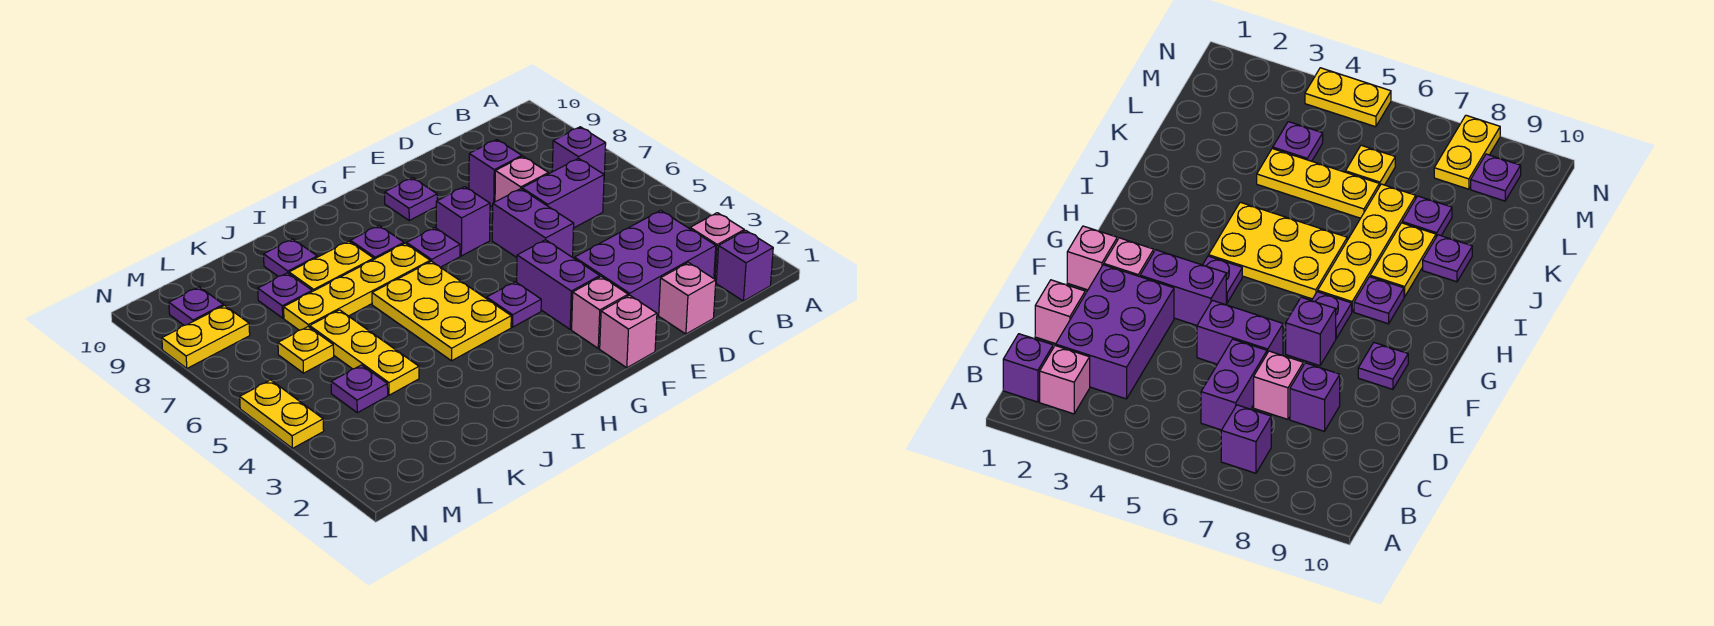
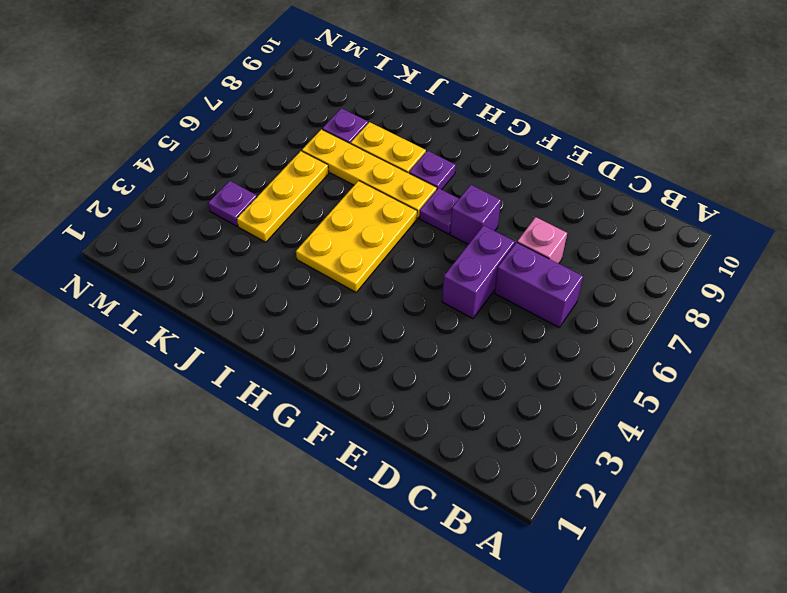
none -> purple 1x1 brick [716,231,773,301]
none -> pink 1x1 brick [690,213,744,280]
none -> purple 1x1 brick [552,127,606,174]

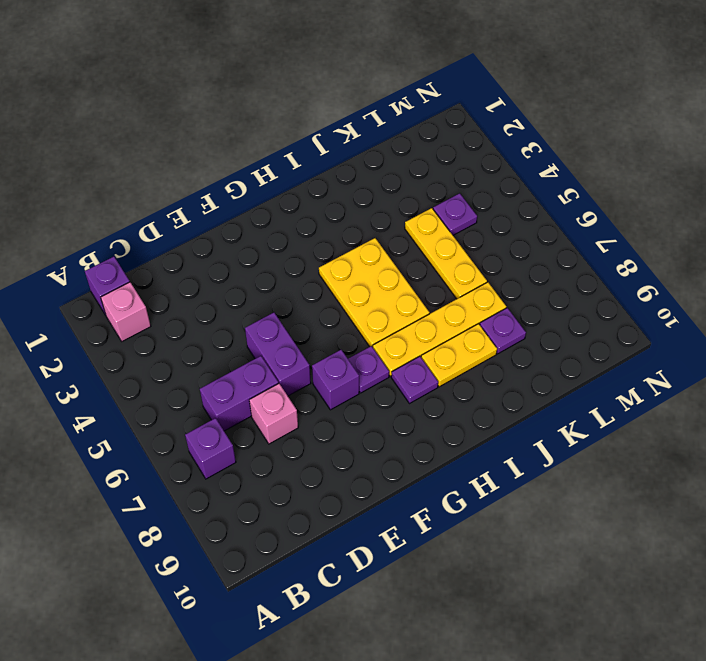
none -> purple 2x3 brick [575,210,716,315]
none -> pink 1x1 brick [659,262,716,334]
none -> purple 1x1 brick [469,140,522,207]

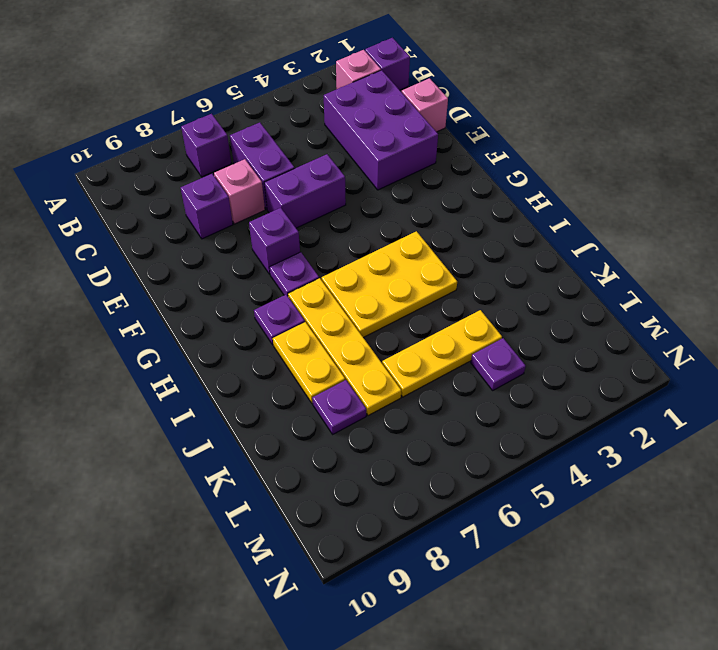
none -> pink 1x1 brick [600,295,657,368]
none -> pink 1x1 brick [572,277,628,348]
none -> purple 1x2 brick [517,240,600,329]

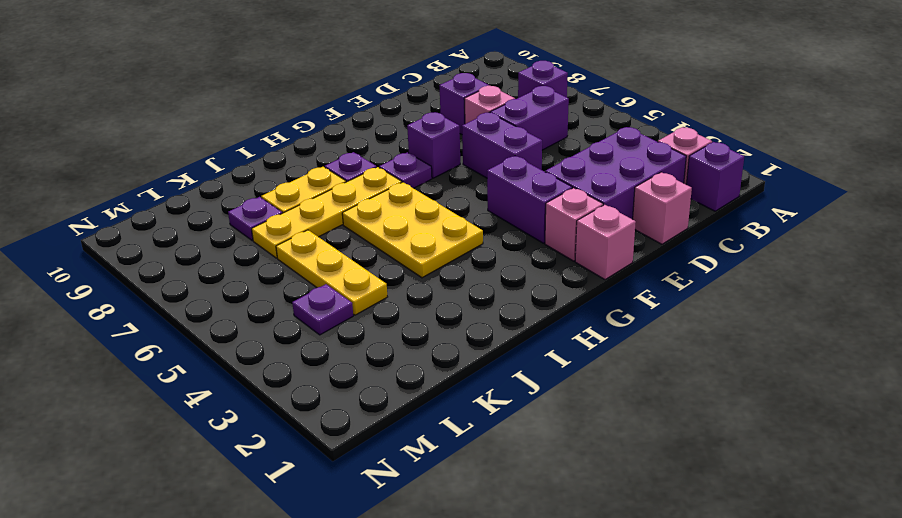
none -> purple 1x1 plate [385,178,437,220]
none -> purple 1x1 plate [487,282,541,327]
none -> purple 1x1 plate [264,239,317,276]

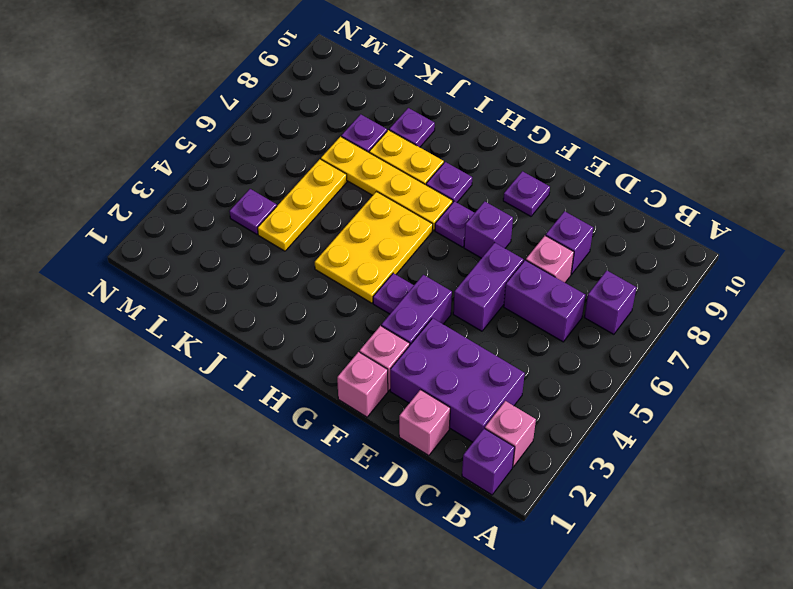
none -> yellow 1x1 plate [278,327,334,373]
none -> yellow 1x2 plate [162,305,250,368]
none -> purple 1x1 plate [169,287,223,325]

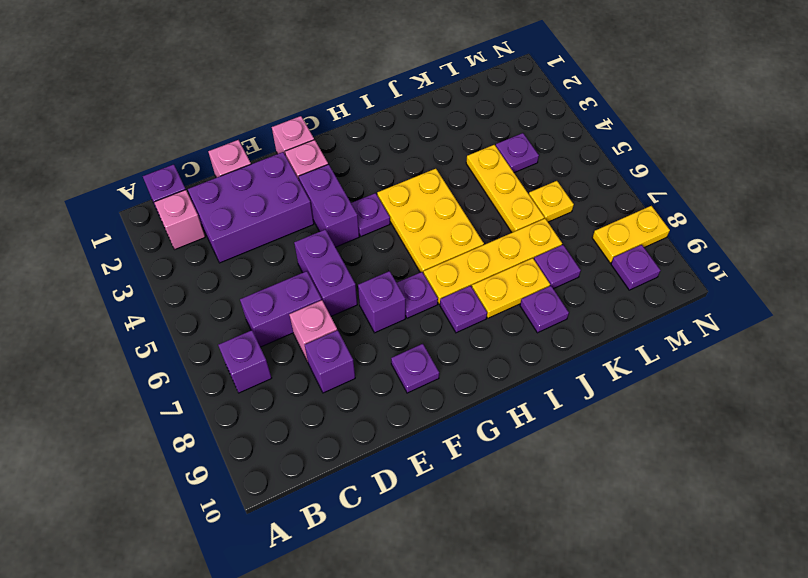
none -> yellow 1x2 plate [240,380,324,448]

